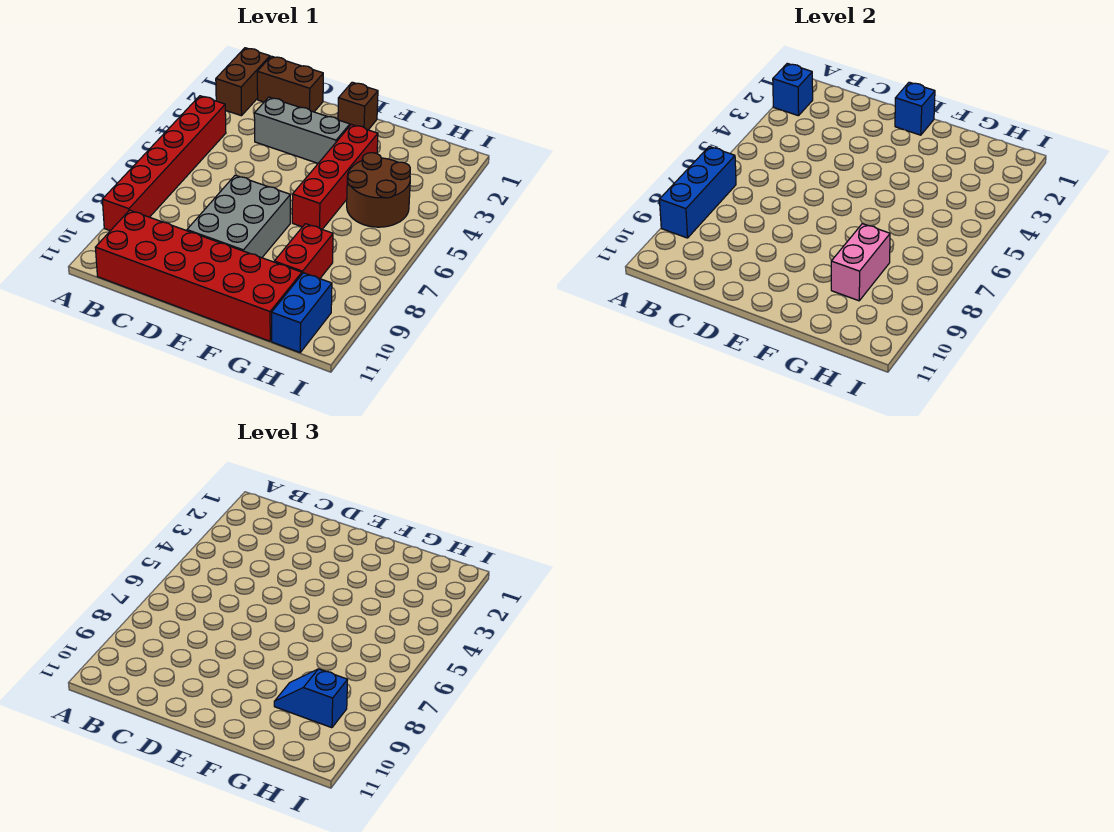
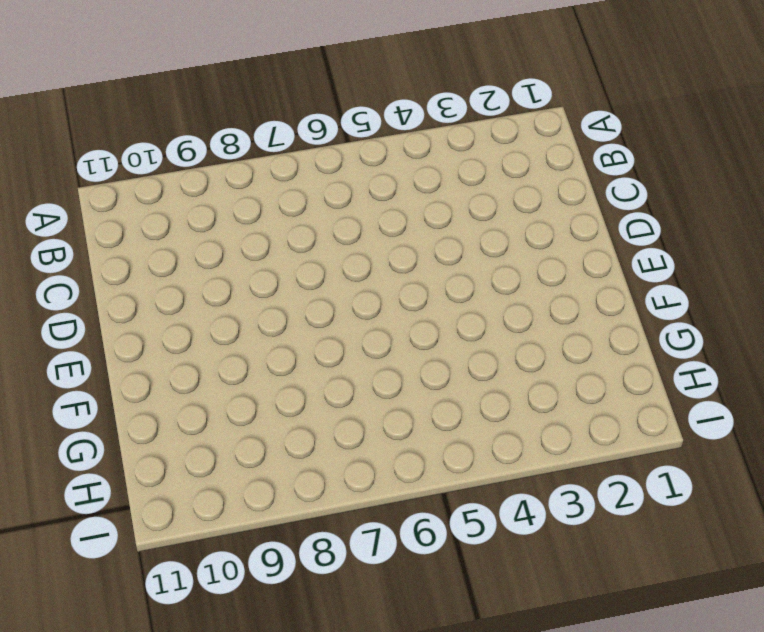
none -> brown 1x2 brick [216,48,270,116]
none -> red 1x6 brick [102,96,226,231]
none -> brown 1x2 brick [257,56,323,112]

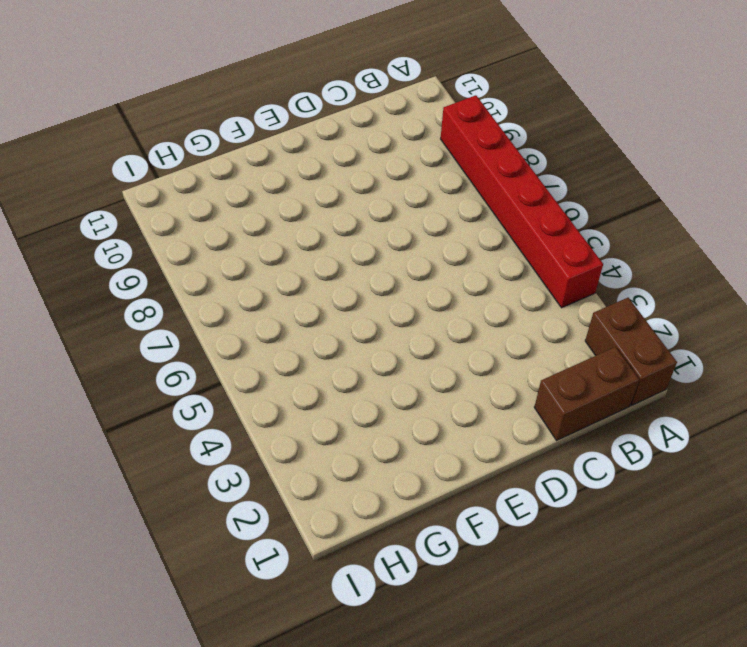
none -> red 2x6 brick [95,210,302,341]
none -> grey 1x3 brick [254,97,350,163]
none -> grey 2x3 brick [187,175,290,258]

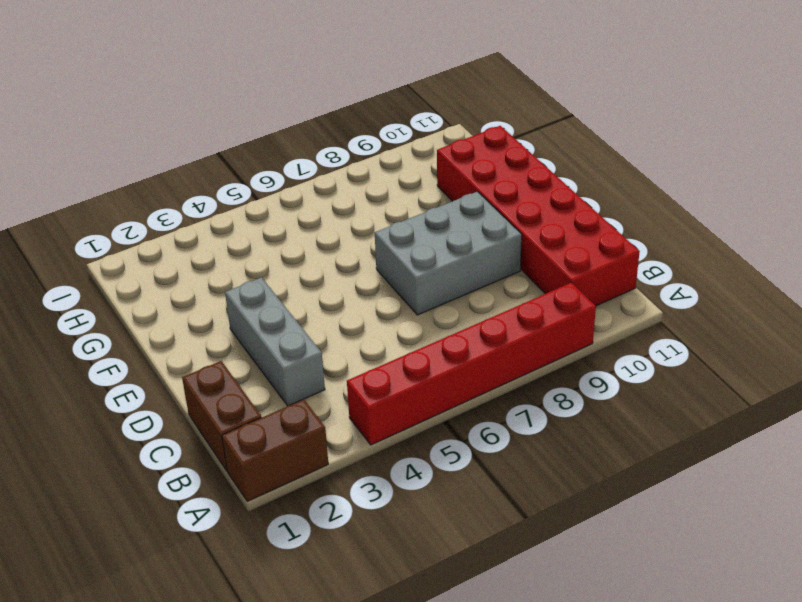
none -> brown 1x1 brick [338,82,378,130]
none -> red 1x4 brick [292,124,378,229]
none -> brown 2x2 round brick [347,153,410,227]

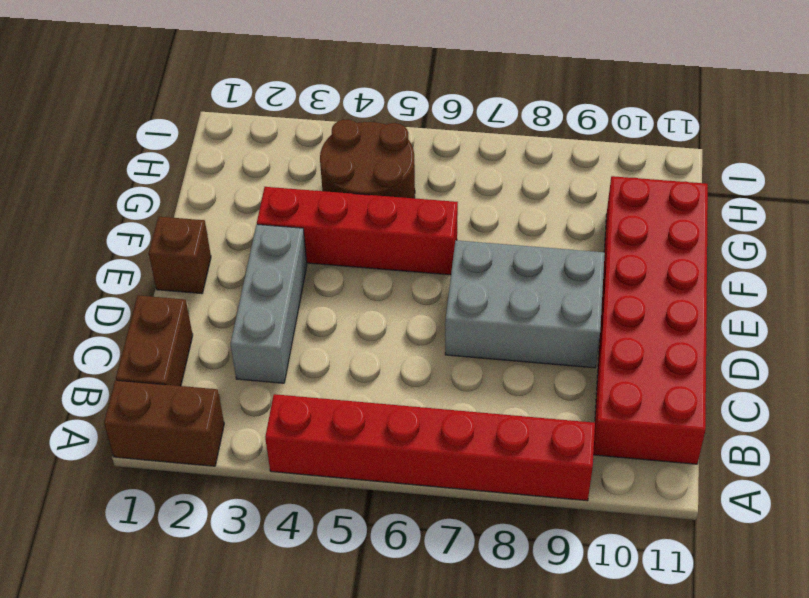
none -> red 1x2 brick [274,224,333,279]
none -> blue 1x2 brick [272,273,332,352]
none -> blue 1x1 brick [773,63,813,116]

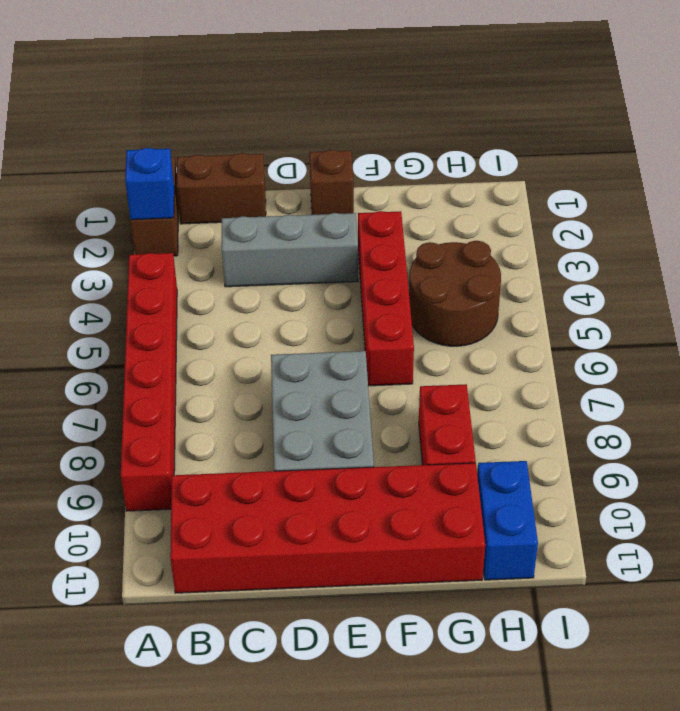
none -> blue 1x3 brick [659,147,736,238]
none -> blue 1x1 brick [895,82,935,135]
none -> pink 1x2 brick [831,224,890,301]

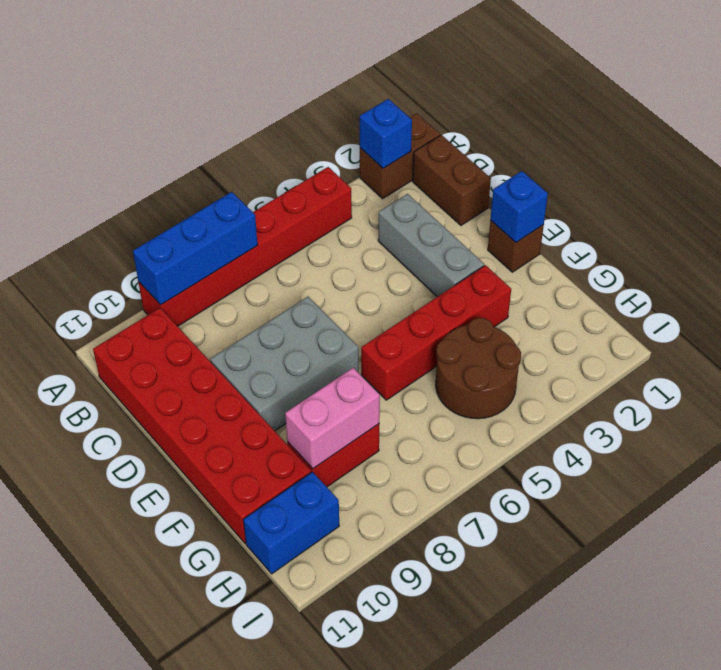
none -> blue 1x2 slope [274,669,347,728]

